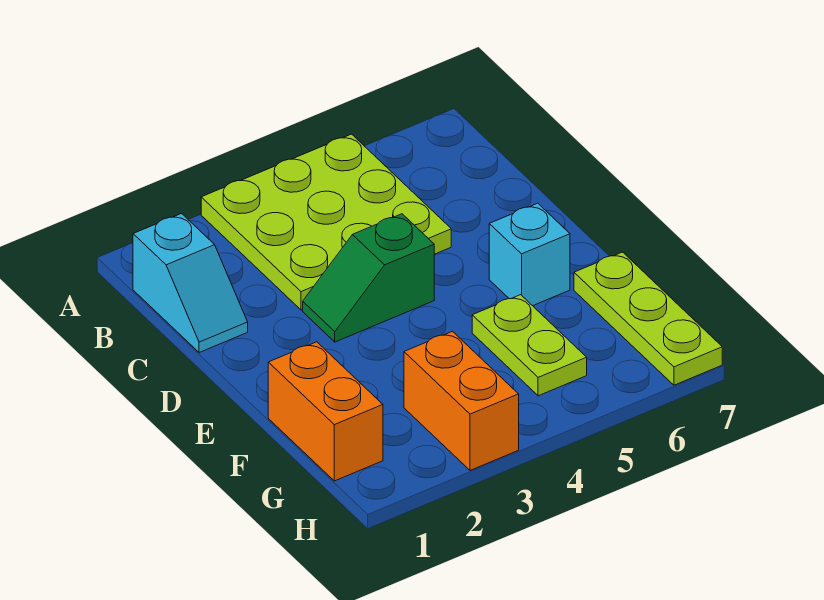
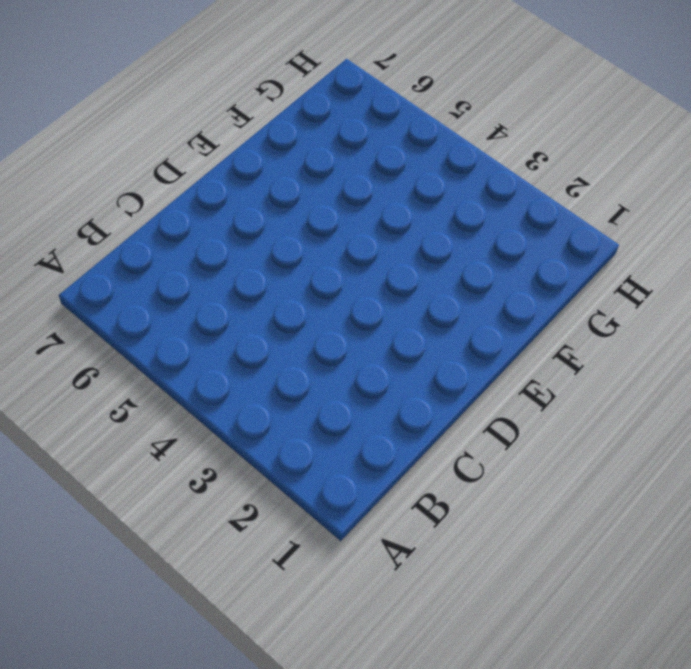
none -> lime 3x3 plate [201,134,451,310]
none -> cyan 1x2 slope [133,214,248,353]

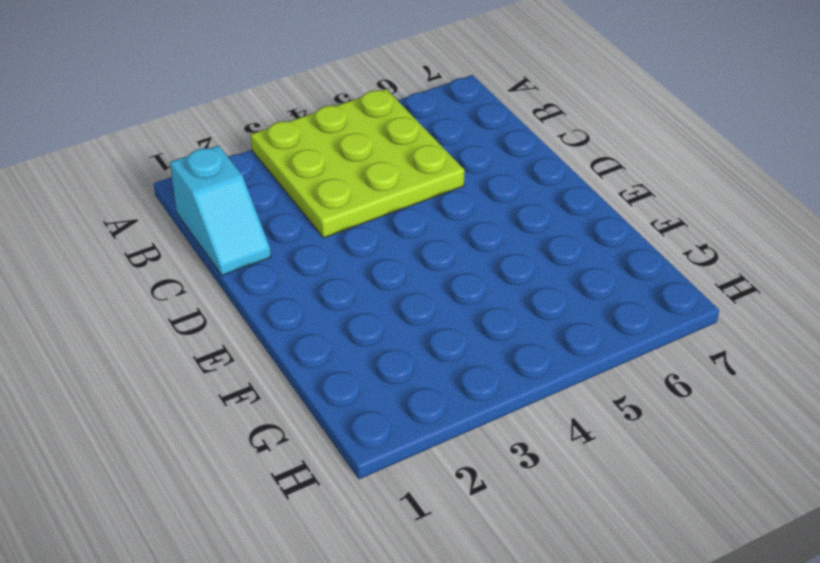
none -> green 1x2 slope [303,214,434,342]
none -> cyan 1x1 brick [489,203,570,306]

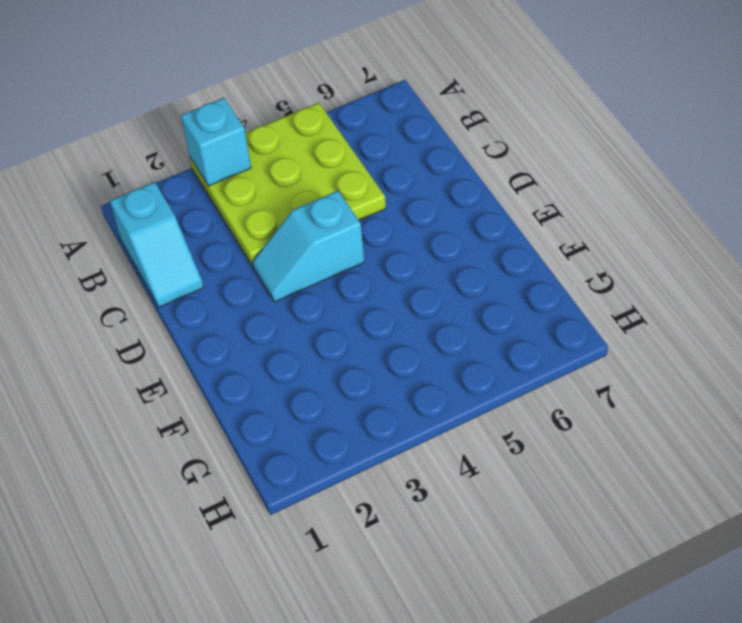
cyan 1x1 brick [181,98,251,186] -> cyan 1x1 brick moved to [489,203,570,306]
cyan 1x2 slope [252,191,364,302] -> green 1x2 slope [303,214,434,342]
none -> orange 1x2 brick [268,342,383,481]
none -> lime 1x2 plate [472,295,587,396]

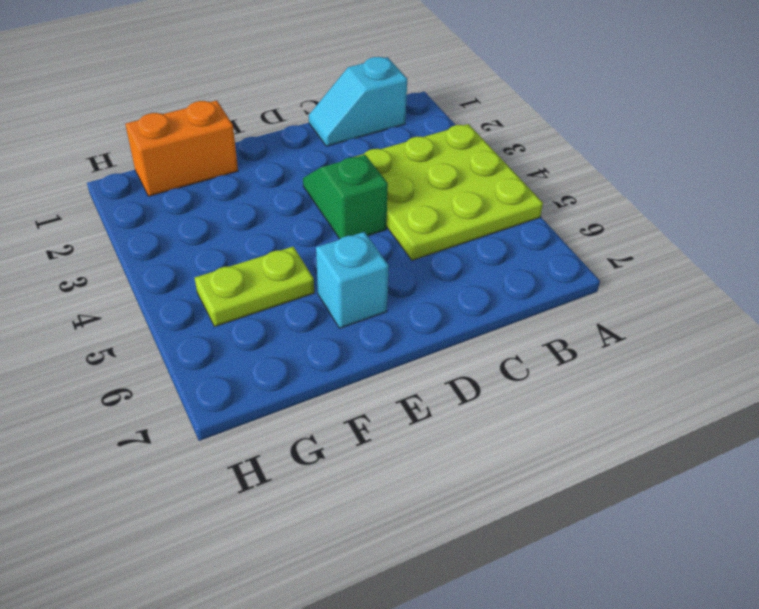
none -> lime 1x3 plate [574,252,722,385]
none -> orange 1x2 brick [404,331,519,470]

